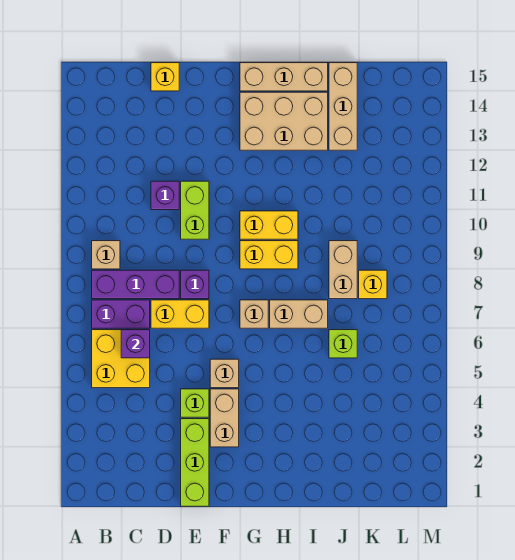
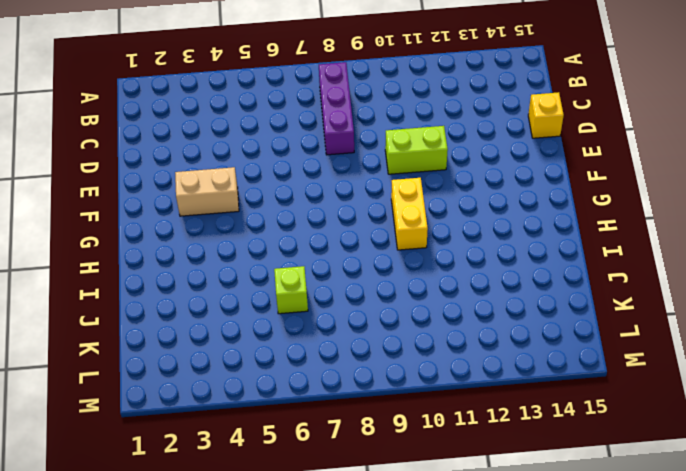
none -> yellow 2x2 brick [92,330,150,388]
none -> purple 1x2 brick [92,300,150,328]
none -> tan 1x1 brick [92,241,120,269]

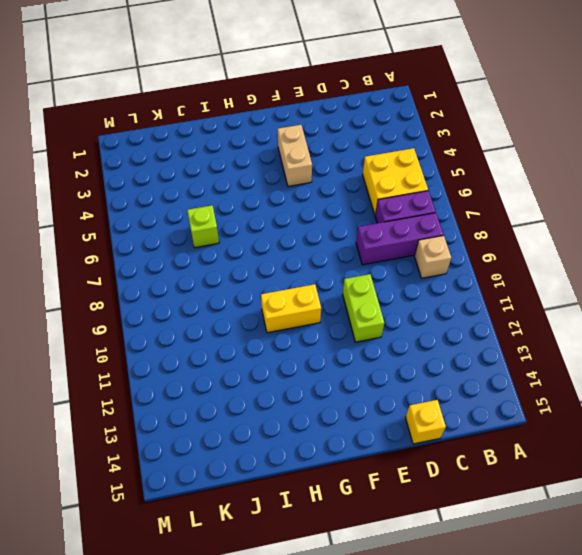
none -> yellow 1x2 brick [151,300,209,328]
none -> purple 1x1 brick [151,181,179,210]
none -> lime 1x3 brick [181,419,209,506]

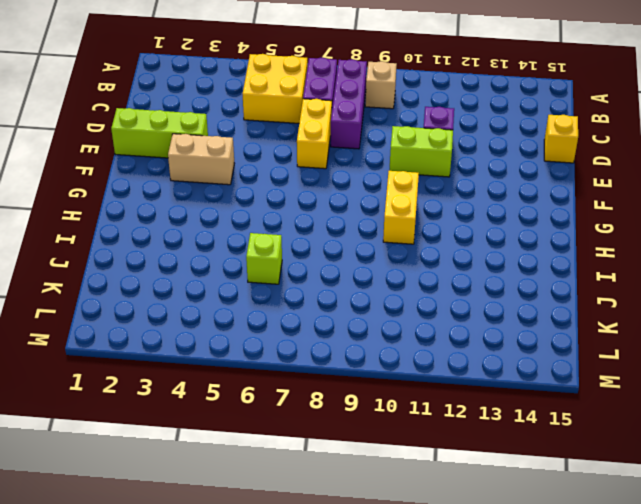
none -> lime 1x1 brick [181,389,209,417]
none -> purple 1x1 brick [181,270,209,299]
none -> tan 1x1 brick [210,359,239,388]

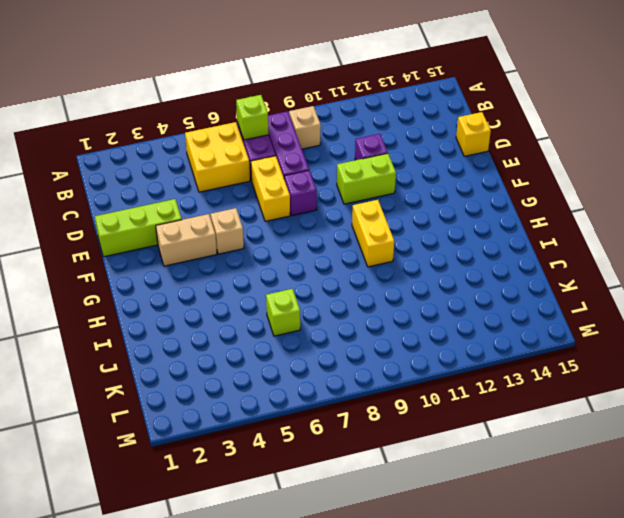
lime 1x1 brick [236,95,269,140] -> lime 1x1 brick moved to [181,389,209,417]
none -> tan 1x1 brick [240,300,268,328]
none -> yellow 1x2 brick [240,241,298,269]
none -> tan 2x3 brick [240,92,328,150]

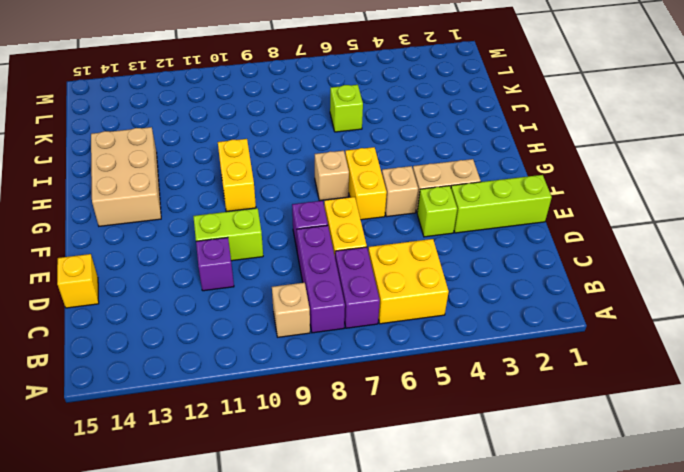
yellow 1x2 brick [345,147,387,220] -> yellow 1x2 brick moved to [240,241,298,269]
none -> tan 1x3 brick [240,63,328,91]
none -> tan 1x2 brick [270,300,328,328]
none -> tan 1x2 brick [329,241,357,299]

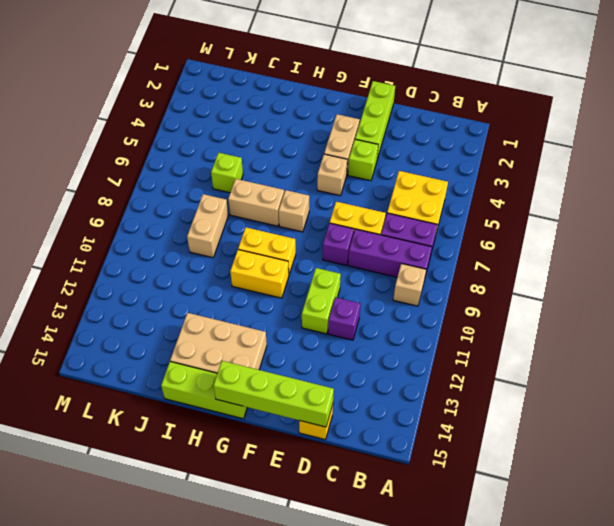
lime 1x4 brick [213,361,334,427] -> none
lime 1x3 brick [161,362,247,419] -> tan 1x3 brick [240,63,328,91]
none -> tan 1x3 brick [329,63,357,150]
none -> yellow 1x1 brick [359,270,387,299]
none -> purple 1x1 brick [121,330,150,358]

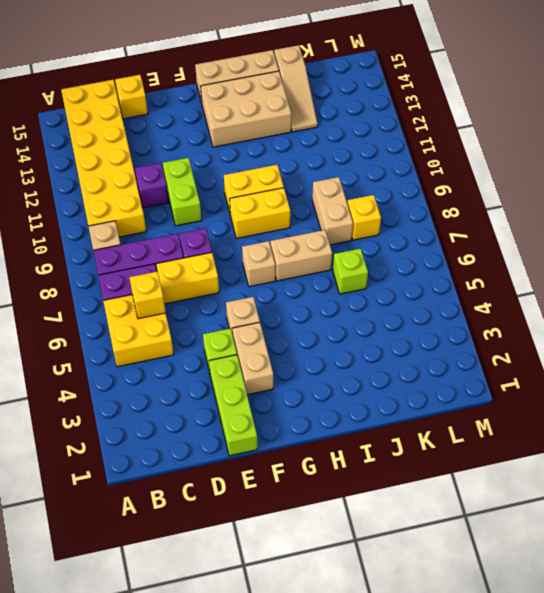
yellow 2x6 brick [61,80,146,237] -> none
yellow 1x1 brick [129,271,166,319] -> purple 1x1 brick [121,330,150,358]
tan 1x3 slope [274,45,318,132] -> tan 1x3 brick [329,63,357,150]

